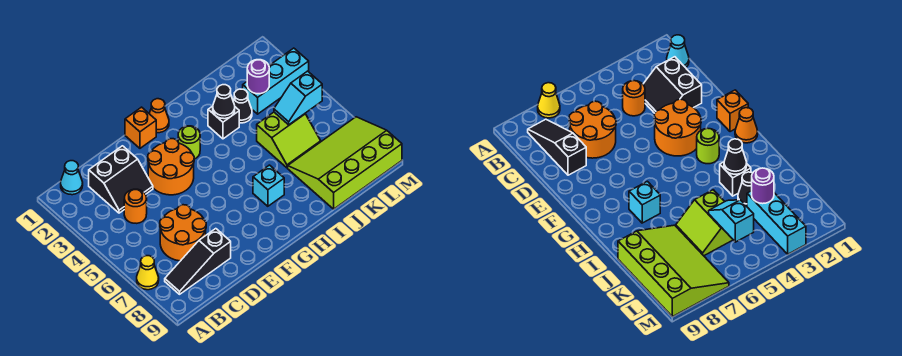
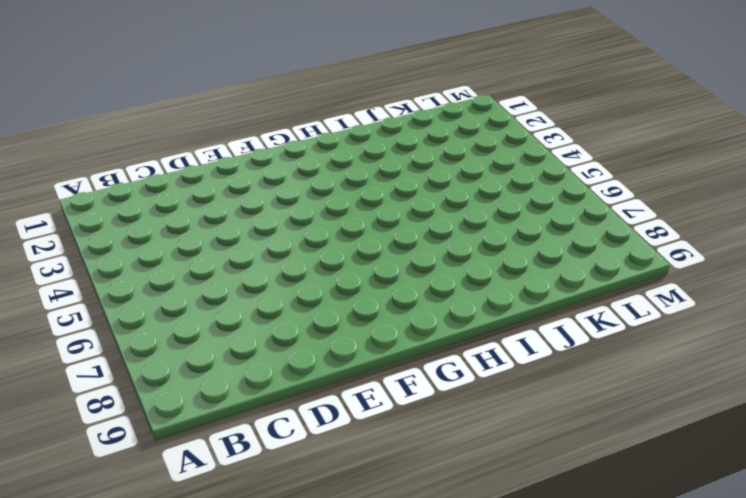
none -> yellow 1x1 cone [137,256,159,290]
none -> cyan 1x1 cone [61,161,83,195]
none -> black 1x3 slope [165,229,231,294]

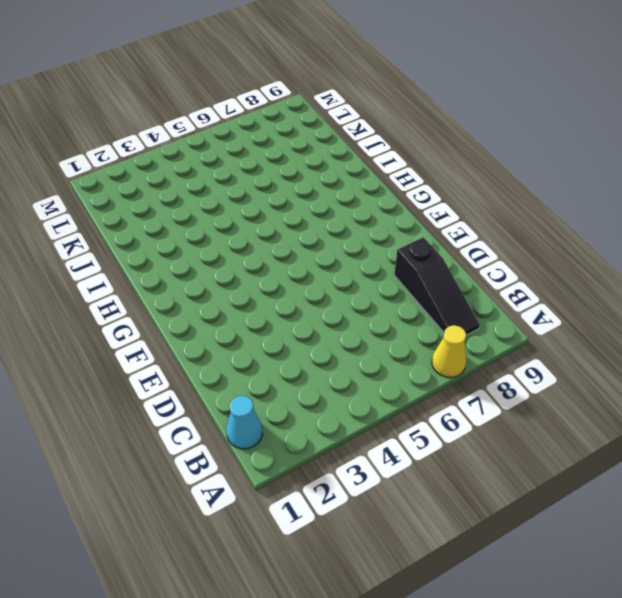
none -> black 2x2 slope [89,146,153,213]
none -> orange 1x1 round brick [124,189,147,223]
none -> orange 2x2 round brick [160,205,206,261]

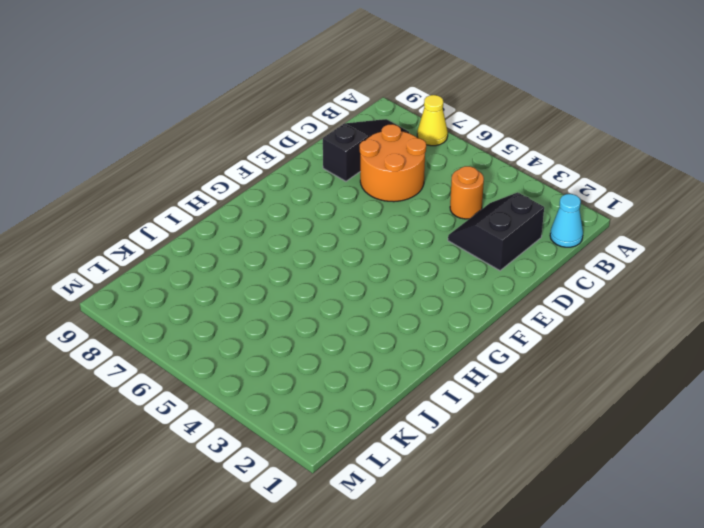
none -> orange 2x2 round brick [148,139,194,195]
none -> orange 1x1 brick [125,107,156,148]
none -> orange 1x1 cone [149,99,169,133]

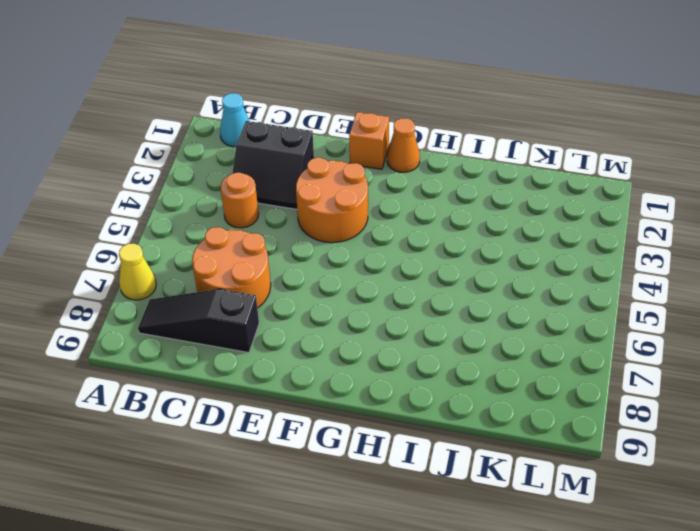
none -> lime 1x1 round brick [178,126,200,159]
none -> cyan 1x1 brick [253,165,284,206]
none -> black 1x1 brick [208,106,239,139]

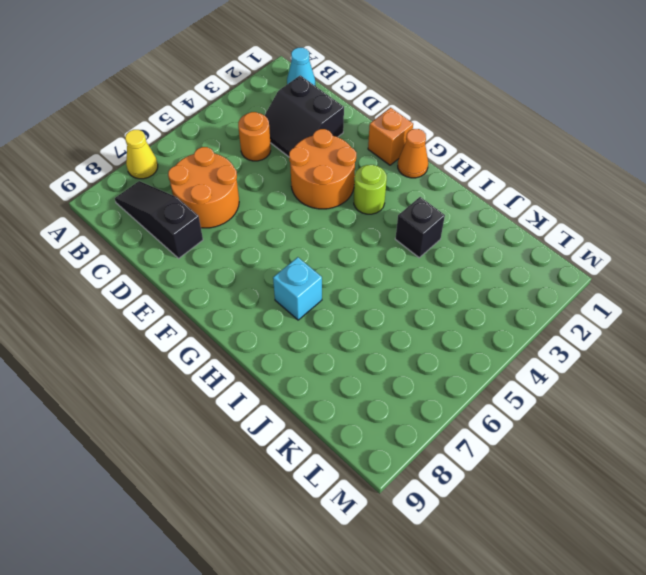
none -> black 1x1 cone [233,89,252,123]
none -> lime 2x2 slope [257,112,321,168]
none -> lime 3x4 slope [288,117,402,209]

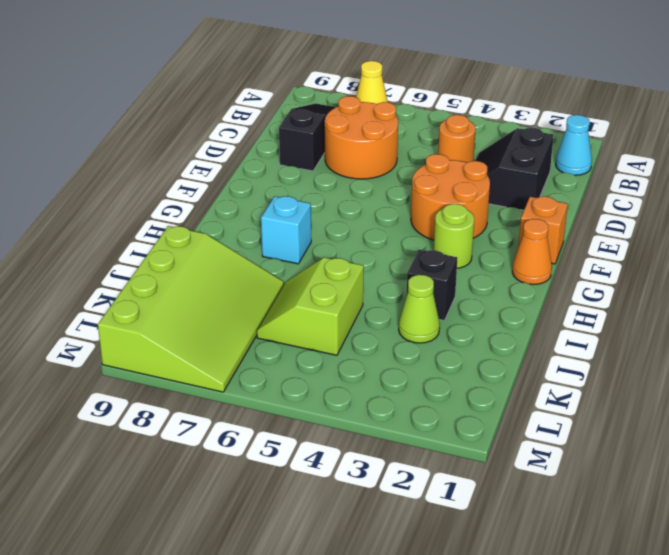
lime 1x1 cone [399,275,440,343] -> black 1x1 cone [233,89,252,123]
none -> cyan 1x3 brick [243,48,309,114]
none -> black 1x1 cone [213,85,235,119]
none -> purple 1x1 round brick [247,60,269,94]

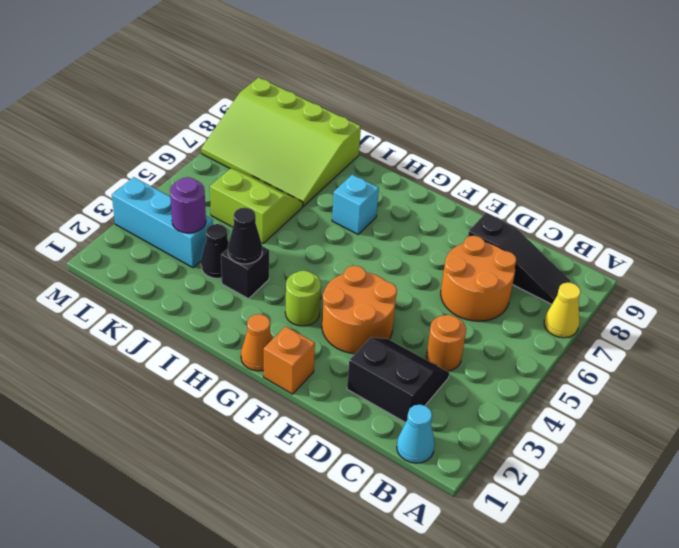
none -> cyan 1x2 slope [274,71,322,125]

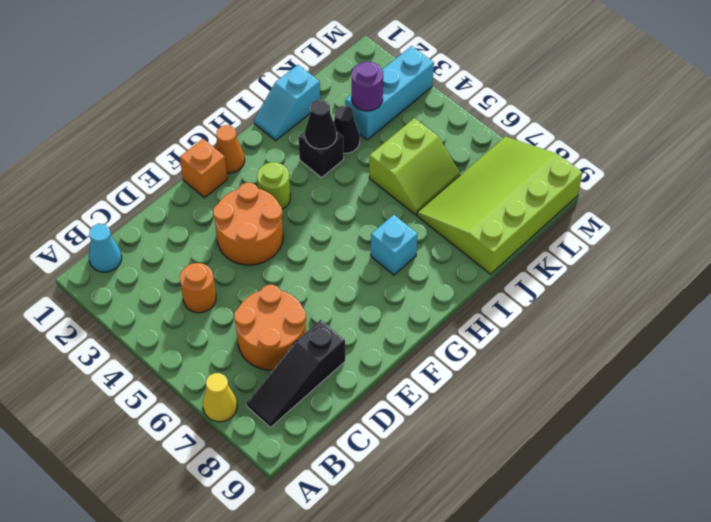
cyan 1x2 slope [254,65,320,140] -> cyan 1x2 slope moved to [274,71,322,125]
none -> black 2x2 slope [89,146,153,213]

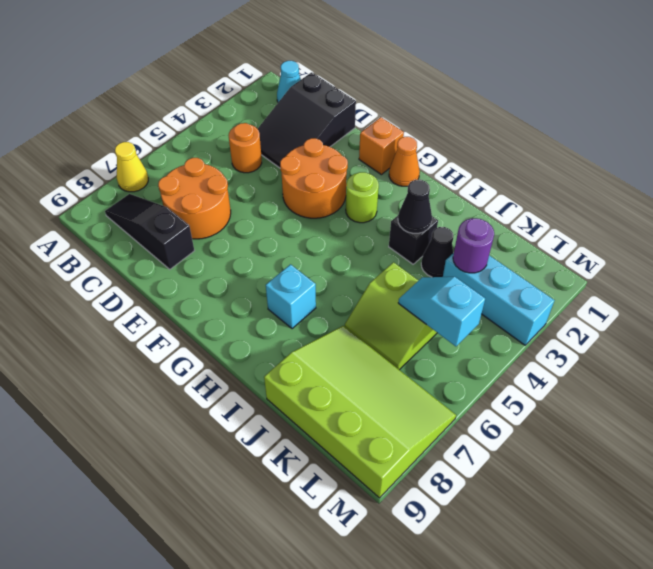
black 2x3 slope [258,72,356,168] -> black 2x2 slope [89,146,153,213]

